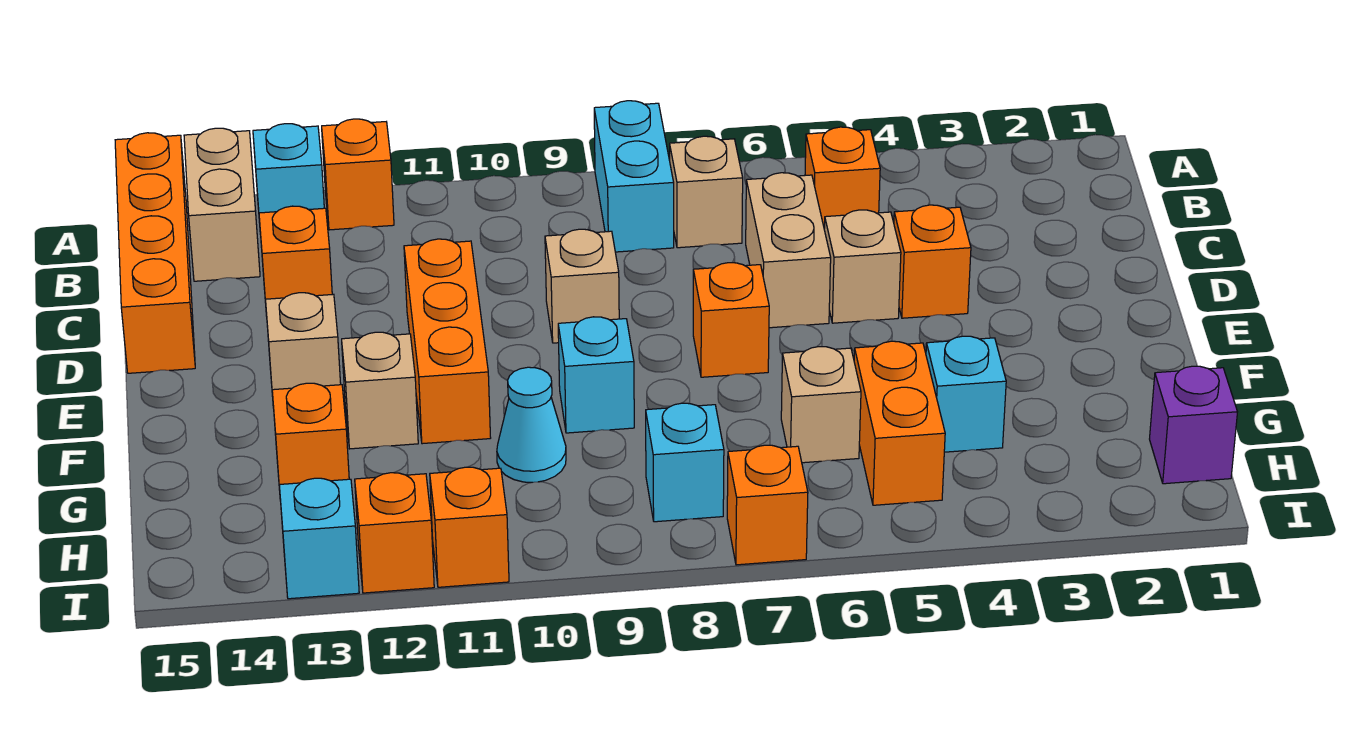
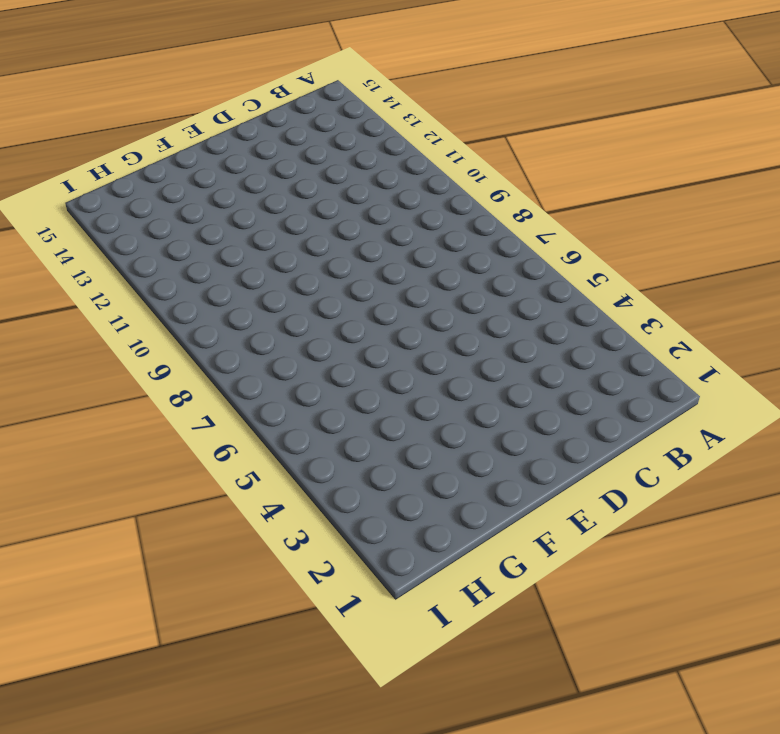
none -> cyan 1x2 brick [594,101,674,252]
none -> orange 1x1 brick [322,119,394,230]
none -> cyan 1x1 brick [253,124,324,223]

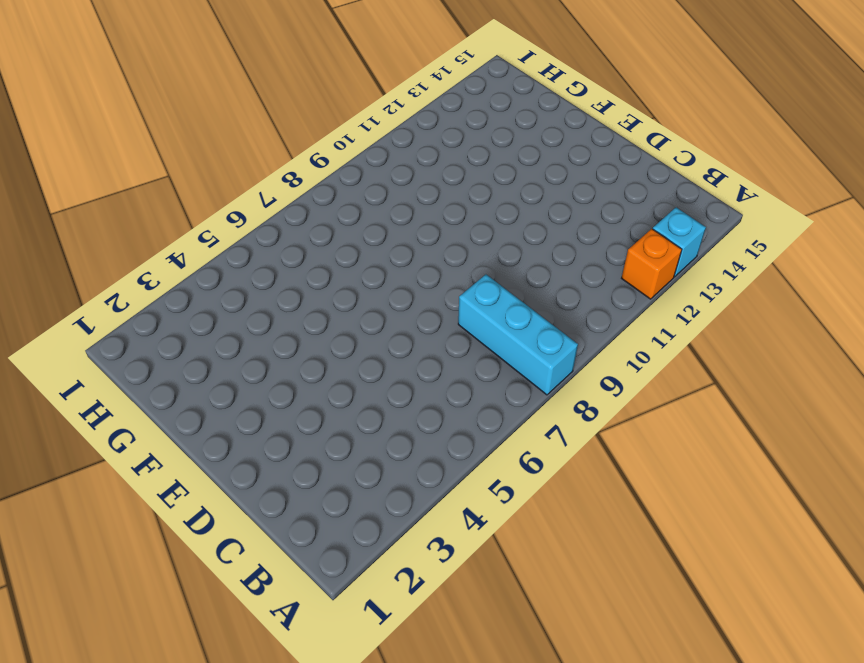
cyan 1x3 brick [458,275,578,395] -> cyan 1x2 brick [594,101,674,252]
none -> tan 1x2 brick [184,128,260,281]
none -> orange 1x4 brick [115,133,195,373]
none -> orange 1x1 brick [805,127,880,228]

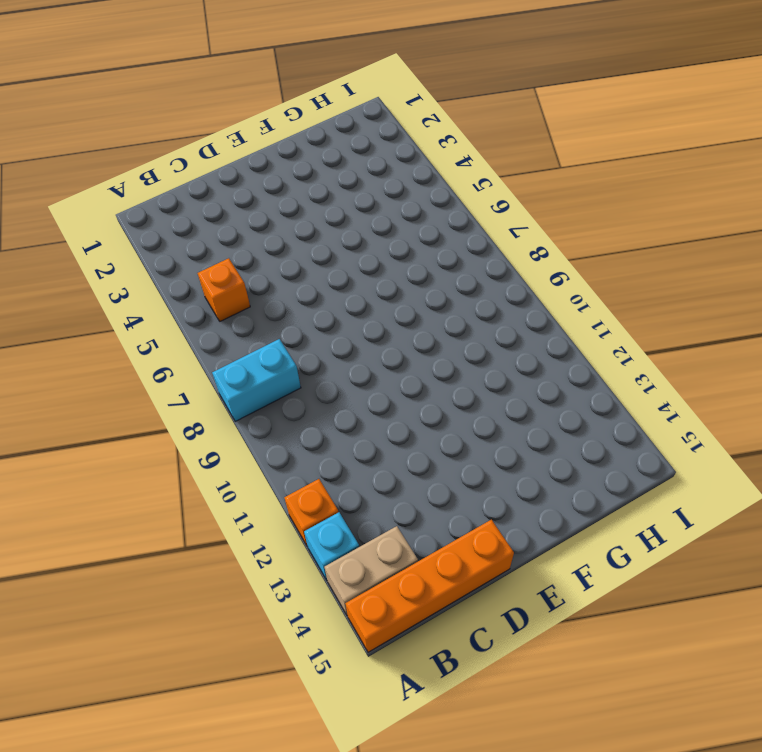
none -> tan 1x1 brick [670,136,743,248]
none -> tan 1x2 brick [746,173,831,328]
none -> orange 1x1 brick [259,206,332,316]

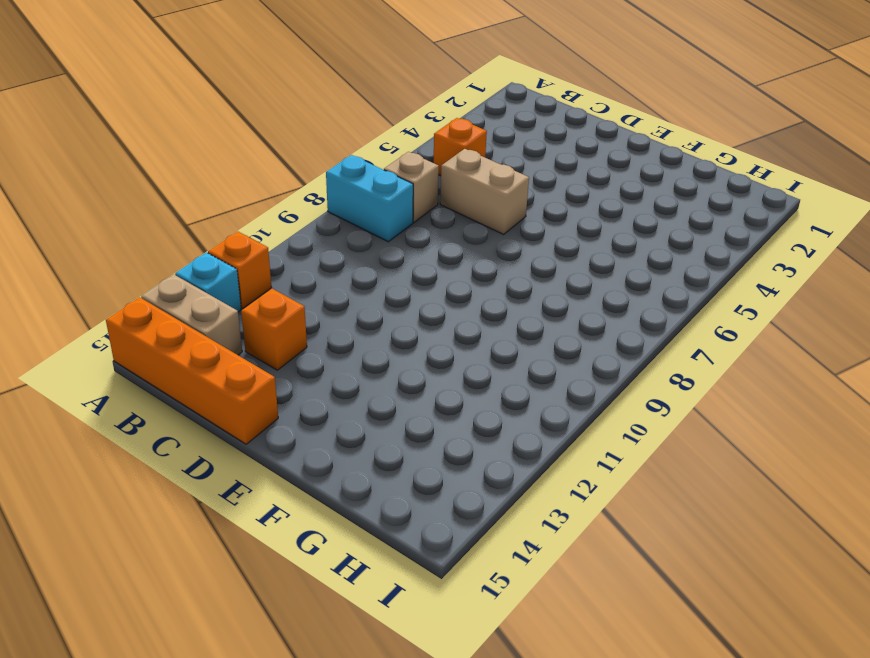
none -> orange 1x1 brick [894,205,971,318]
none -> tan 1x1 brick [824,210,901,323]
none -> tan 1x1 brick [545,229,619,343]

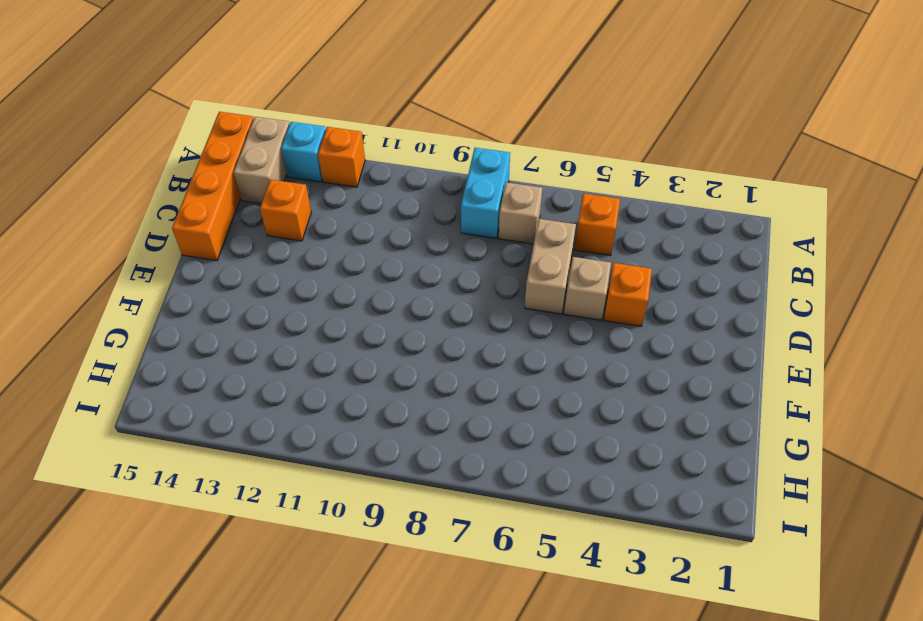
none -> tan 1x1 brick [545,229,619,343]
none -> orange 1x3 brick [404,239,491,444]
none -> orange 1x1 brick [693,263,769,377]

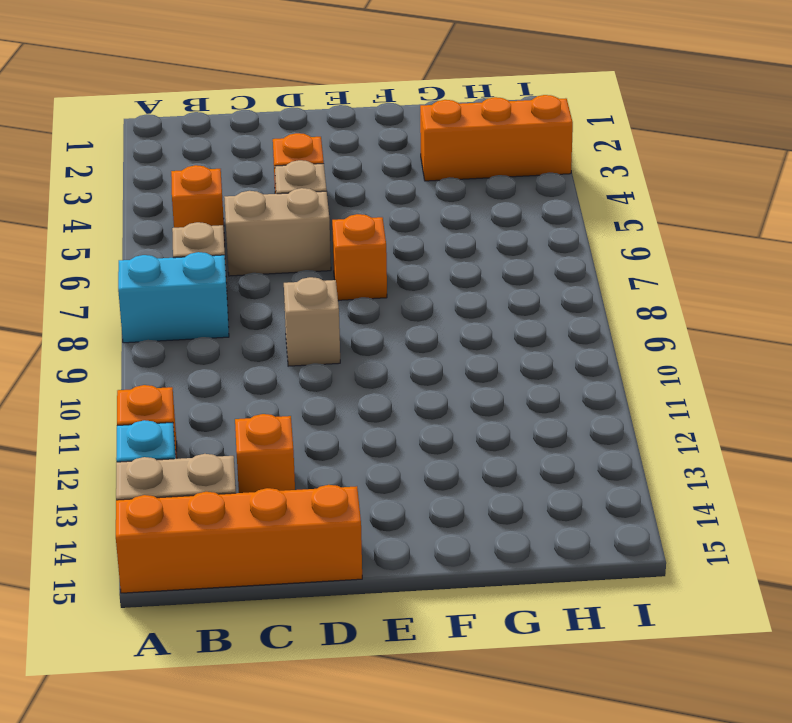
orange 1x3 brick [420,95,573,181] -> orange 1x3 brick moved to [404,239,491,444]
none -> tan 1x1 brick [266,293,341,408]
none -> cyan 1x1 brick [558,317,634,433]
none -> tan 1x1 brick [342,332,418,449]

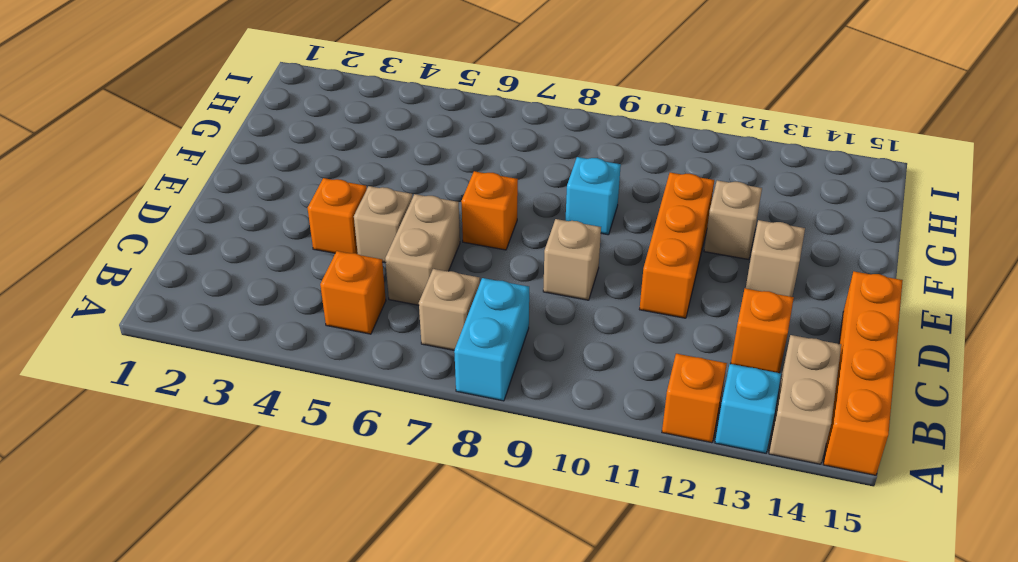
none -> cyan 1x1 brick [926,336,1006,452]
none -> orange 1x2 brick [854,341,945,505]
none -> tan 1x1 brick [781,347,861,463]

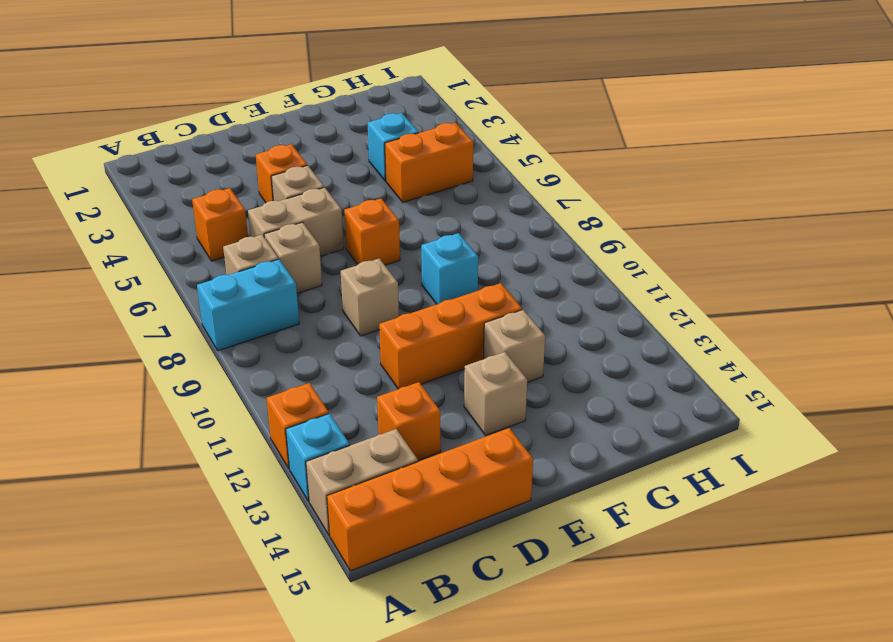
tan 1x1 brick [264,222,322,293] -> tan 1x1 brick moved to [781,347,861,463]
none -> cyan 1x1 cone [497,367,566,482]
none -> orange 1x1 brick [272,383,349,489]
none -> purple 1x1 brick [1150,366,1237,484]

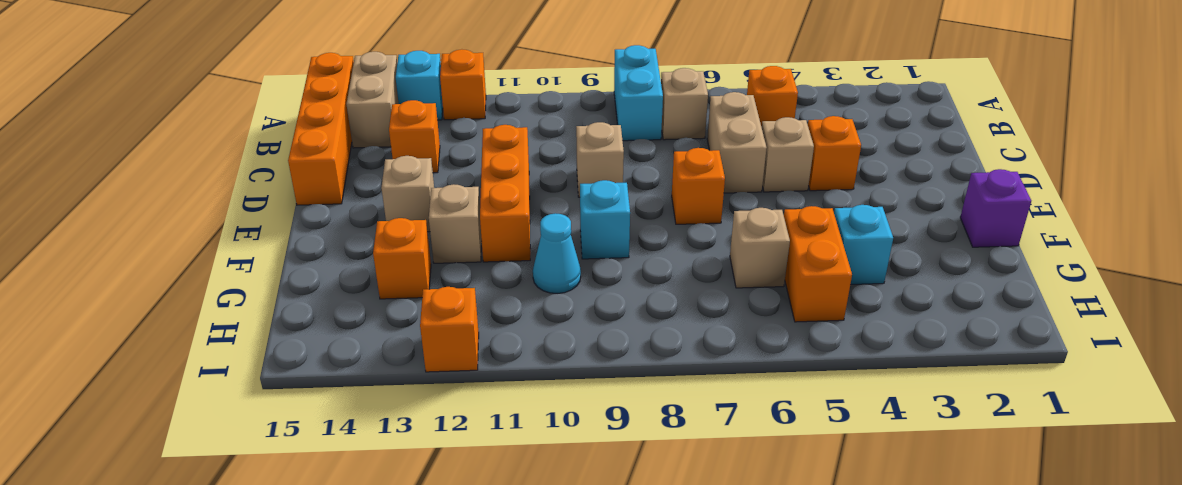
purple 1x1 brick [960,169,1031,247] -> purple 1x1 brick moved to [1150,366,1237,484]
none -> cyan 1x1 brick [646,403,724,522]
none -> orange 1x1 brick [727,445,808,565]
none -> orange 1x1 brick [430,467,509,587]

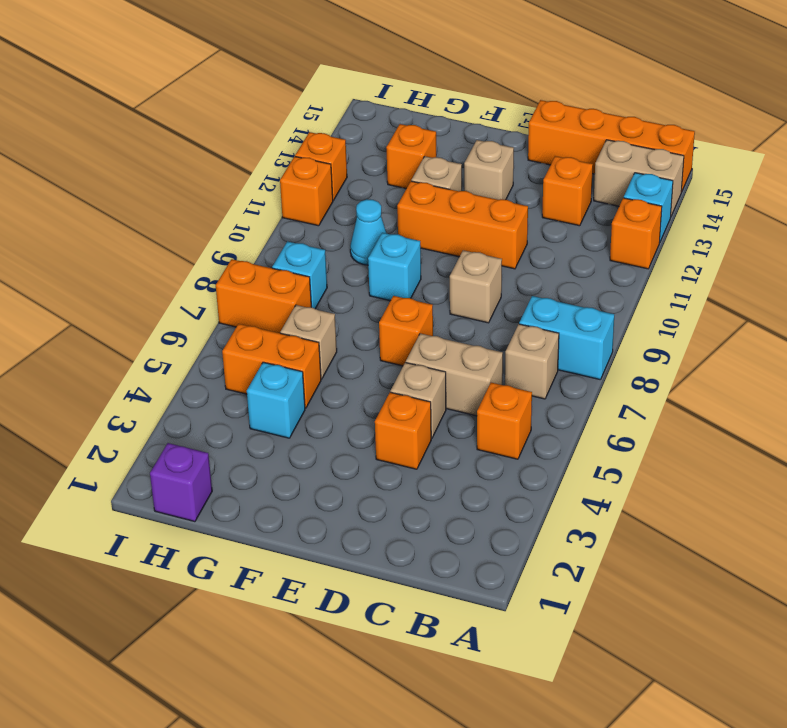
orange 1x2 brick [216,259,311,333] -> orange 1x1 brick [727,445,808,565]
none -> cyan 1x1 brick [279,478,359,599]

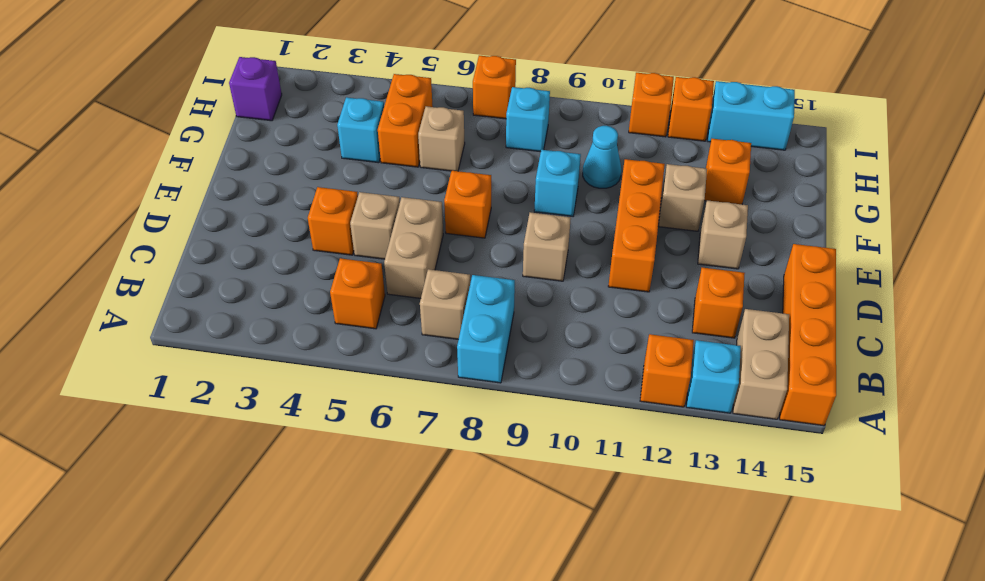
cyan 1x2 brick [708,81,795,150] -> cyan 1x1 brick [279,478,359,599]

